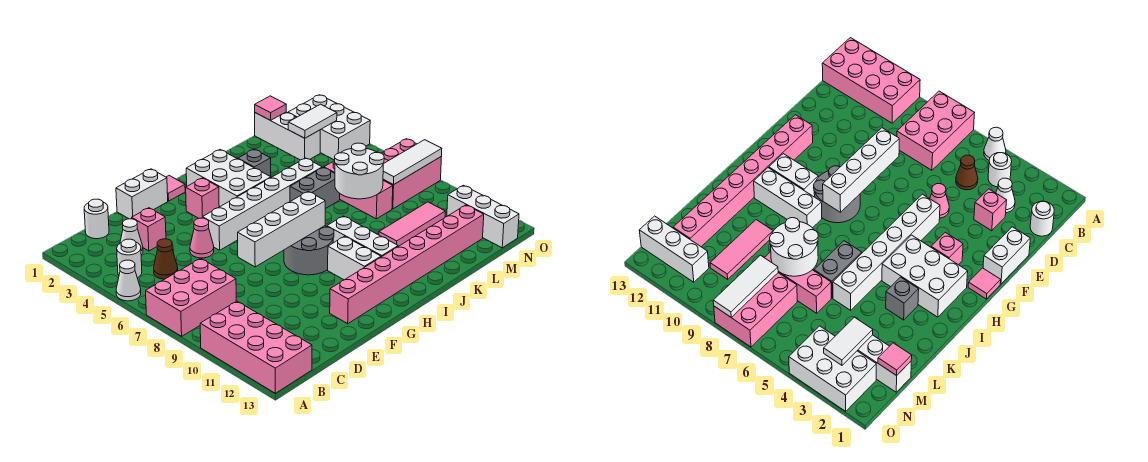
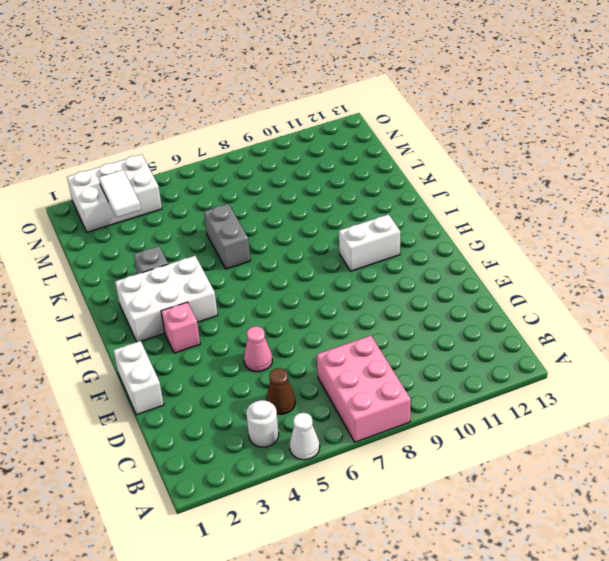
none -> pink 2x4 brick [200,301,312,393]
none -> white 1x1 round brick [84,199,109,239]
none -> white 1x1 cone [120,219,143,255]
none -> pink 1x1 brick [132,208,166,251]

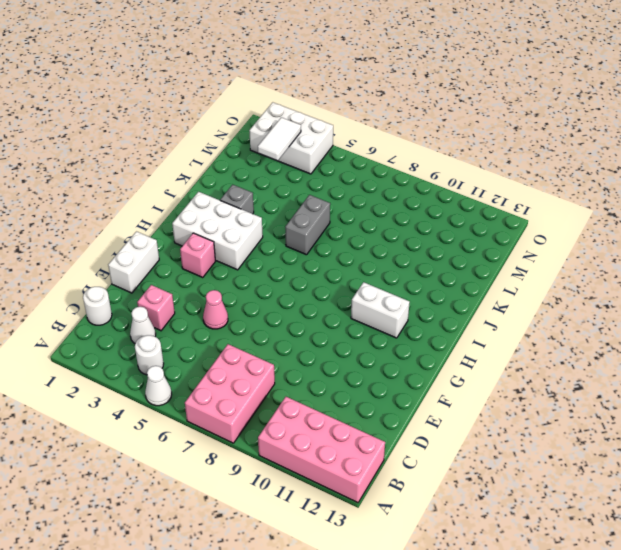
none -> brown 1x1 cone [154,239,178,279]
none -> white 1x6 brick [202,158,322,250]
none -> pink 1x8 brick [330,205,484,324]
none -> pink 1x1 tile [167,176,185,201]

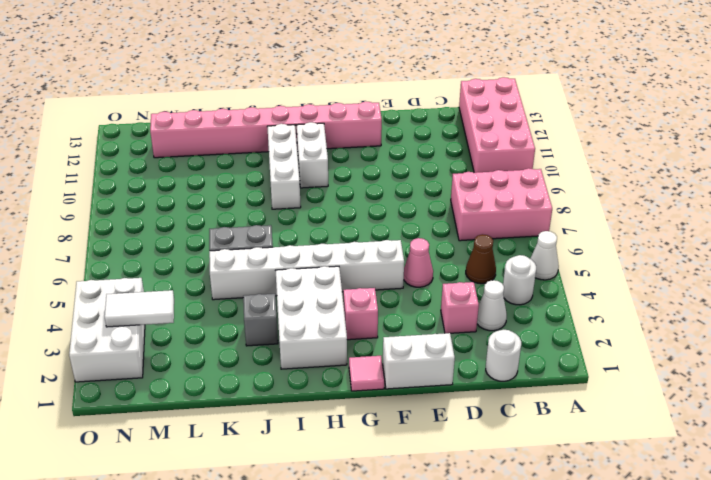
none -> grey 2x2 round brick [284,226,334,275]
none -> pink 1x3 tile [379,202,445,246]
none -> pink 1x3 brick [324,160,393,219]
none -> white 1x3 brick [255,112,320,160]

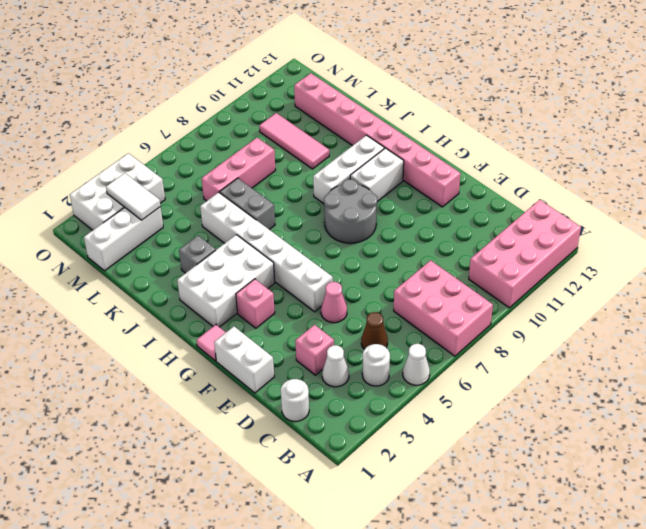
none -> pink 2x3 brick [382,139,442,209]
none -> white 1x3 brick [447,185,519,248]
none -> white 1x4 brick [238,192,325,267]
none -> white 2x2 round brick [335,143,384,199]

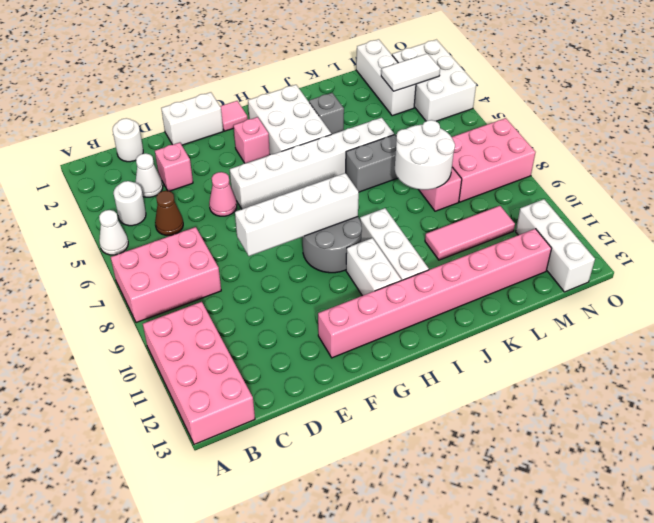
none -> pink 1x1 tile [255,96,286,120]
none -> white 1x3 tile [383,140,442,185]

